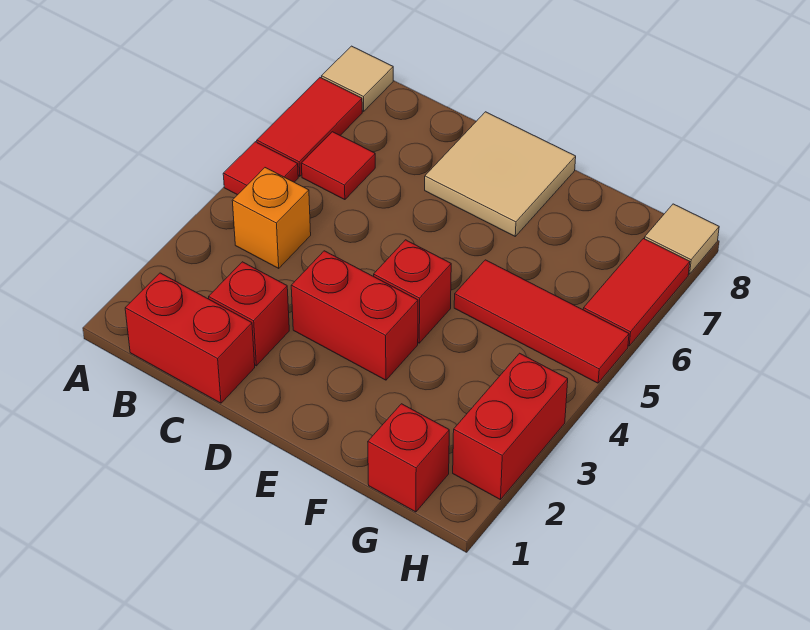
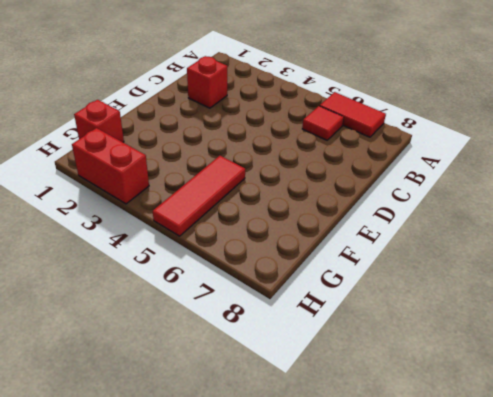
none -> red 1x1 tile [223,142,298,195]
none -> tan 1x1 tile [322,46,393,111]
none -> red 1x2 brick [125,273,255,403]

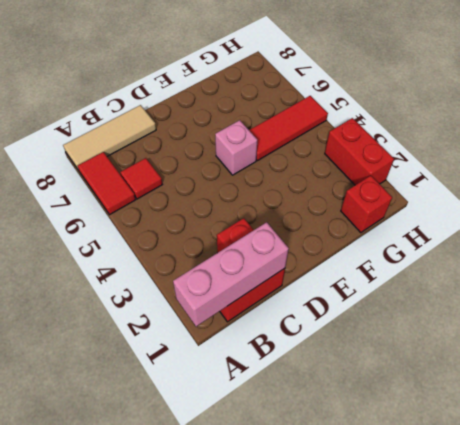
pink 1x3 brick [173,222,289,326] -> none
tan 1x3 tile [63,105,156,170] -> tan 1x1 tile [322,46,393,111]
pink 1x1 brick [215,120,257,175] -> none
none -> red 1x1 tile [223,142,298,195]
none -> orange 1x1 brick [232,168,311,268]
none -> red 1x2 brick [291,251,418,380]

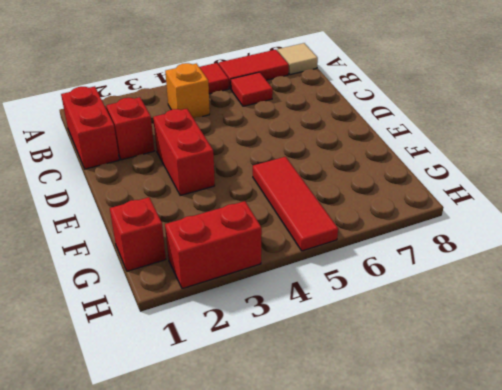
none -> tan 2x2 tile [425,112,576,236]
none -> red 1x1 brick [374,240,451,343]
none -> red 1x2 tile [583,239,690,346]

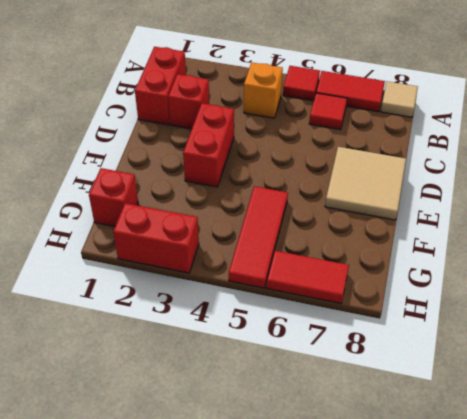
none -> red 1x1 brick [374,240,451,343]
none -> tan 1x1 tile [645,204,719,274]

